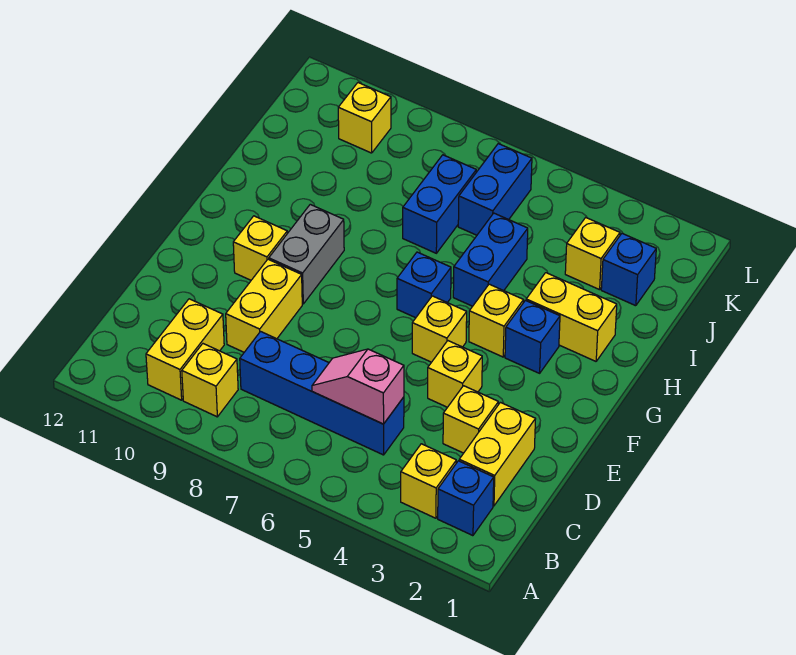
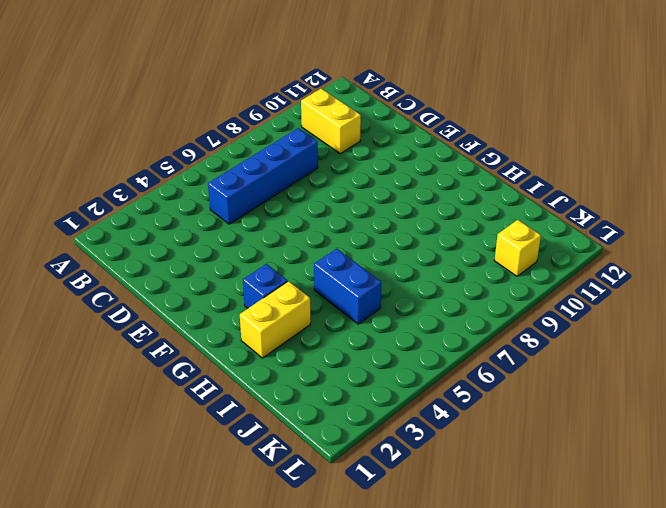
none -> blue 1x1 brick [438,461,494,536]
none -> yellow 1x1 brick [401,444,456,518]
none -> yellow 1x1 brick [182,344,238,417]

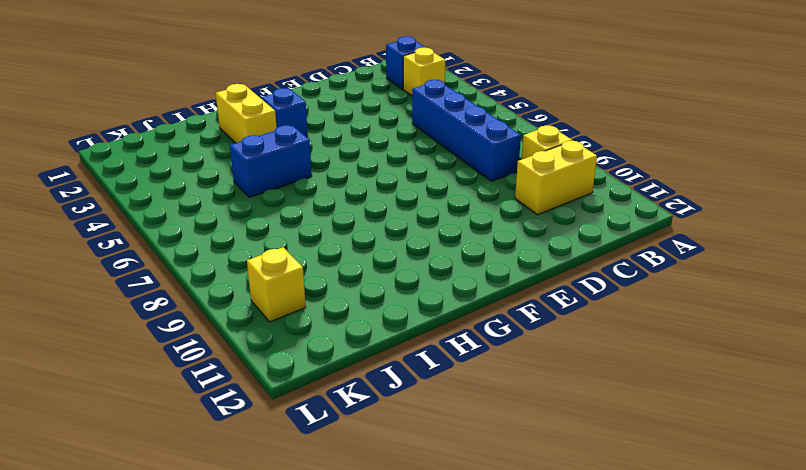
none -> yellow 1x2 brick [459,402,535,506]
none -> yellow 1x1 brick [443,386,498,453]
none -> yellow 1x2 brick [226,259,302,352]

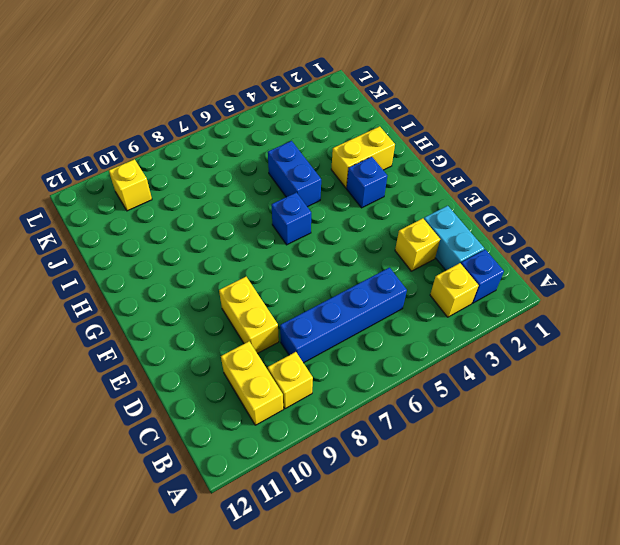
cyan 1x2 brick [424,206,484,270] -> yellow 1x2 brick [459,402,535,506]
none -> yellow 1x1 brick [428,341,482,407]
none -> yellow 1x1 brick [412,296,467,362]
none -> grey 1x2 brick [269,204,344,304]

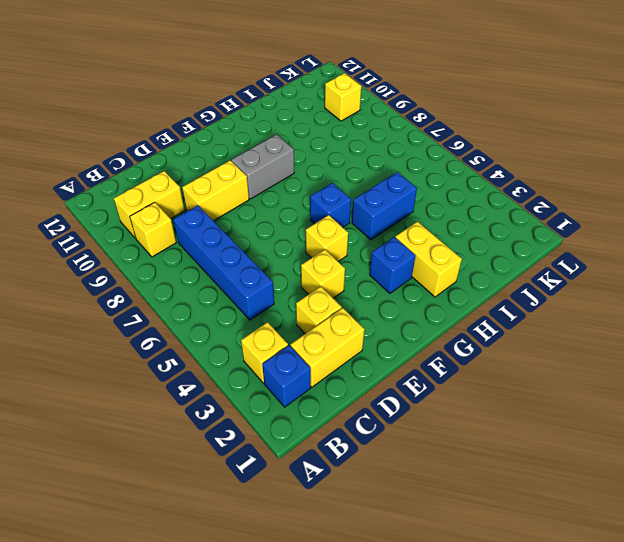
none -> yellow 1x1 brick [233,216,287,280]
none -> yellow 1x1 brick [469,284,524,357]
none -> blue 1x2 brick [403,155,476,253]

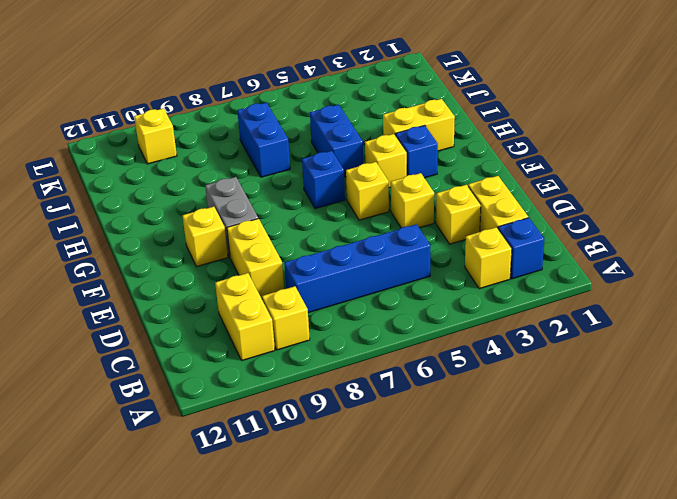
none -> blue 1x1 brick [601,234,656,306]
none -> yellow 1x1 brick [565,218,620,290]
none -> blue 1x2 brick [458,144,532,235]

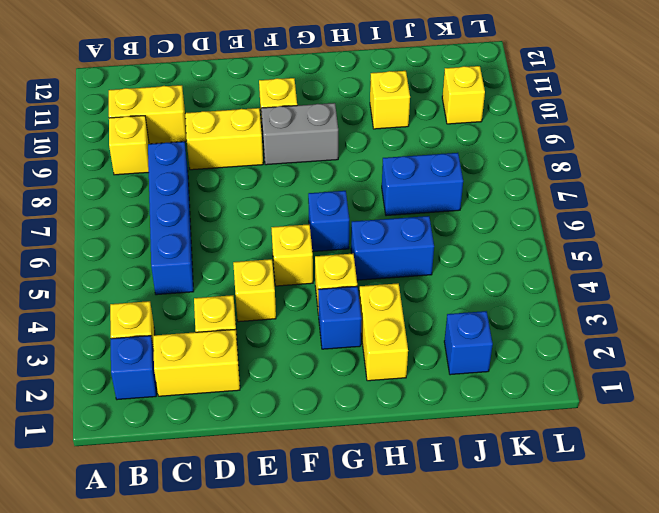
yellow 1x1 brick [370,71,410,129] -> yellow 1x1 brick moved to [565,218,620,290]
none -> blue 1x2 brick [458,144,532,235]
none -> pink 1x2 slope [312,349,404,424]

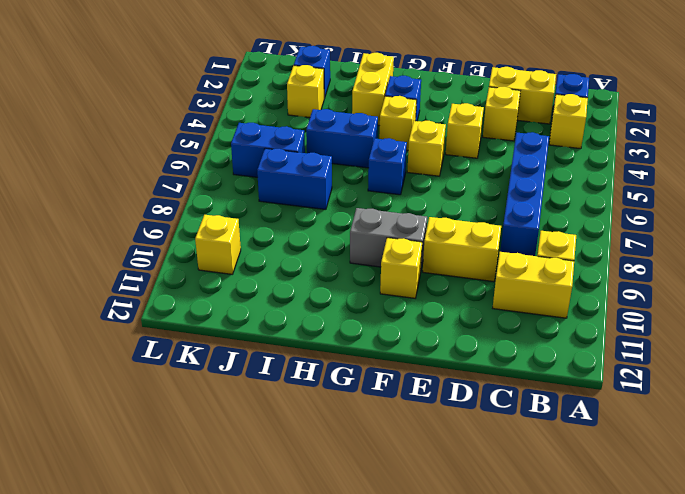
none -> pink 1x2 slope [312,349,404,424]

